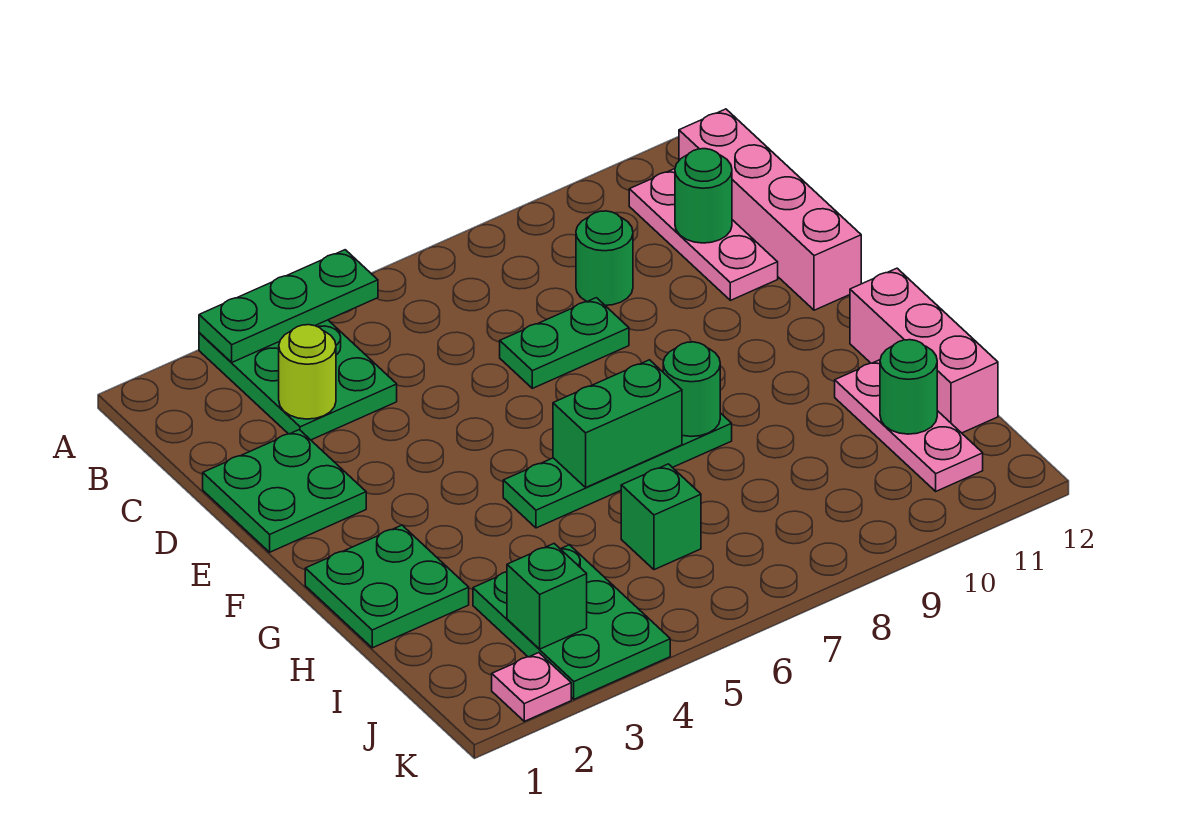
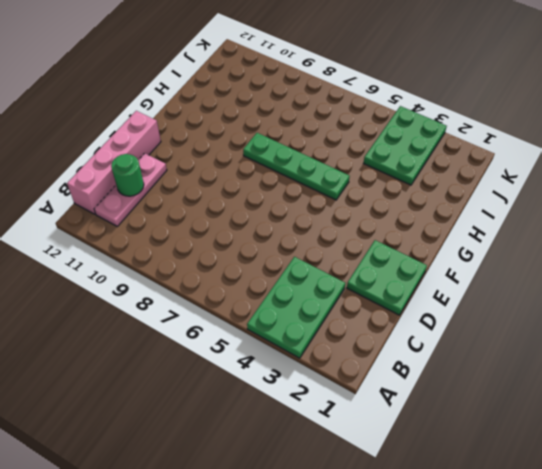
none -> green 1x1 round brick [576,211,633,305]
none -> green 1x2 plate [500,298,629,388]
none -> green 2x2 plate [305,525,469,648]

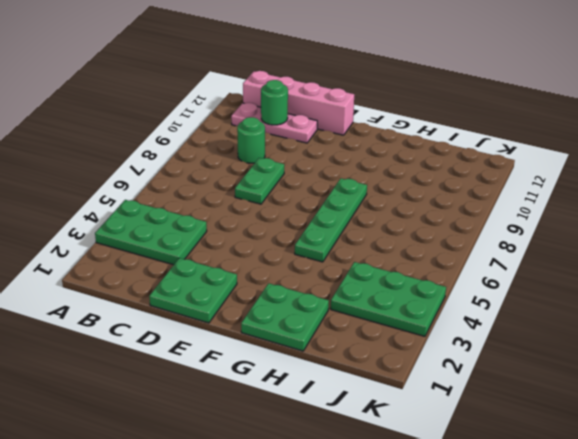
none -> pink 1x3 brick [850,268,998,433]
none -> pink 1x3 plate [835,360,983,491]
none -> green 1x1 brick [621,464,701,570]

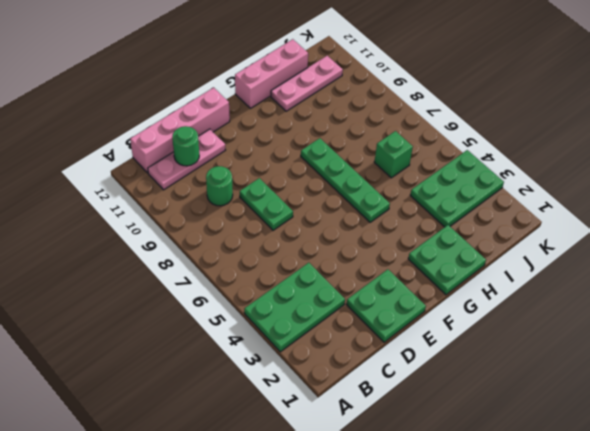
none -> pink 1x1 plate [492,653,571,721]
none -> green 1x3 plate [199,250,378,362]
none -> lime 1x1 round brick [279,325,336,419]

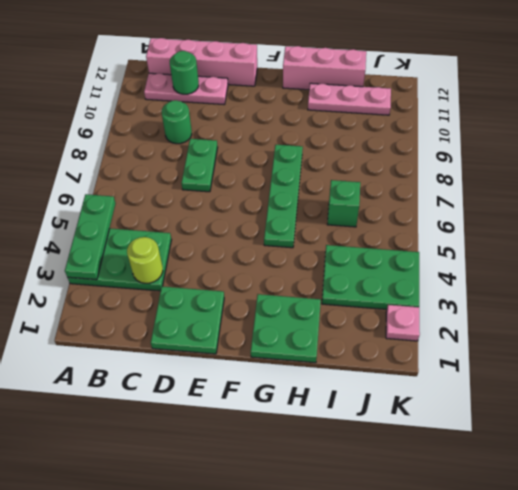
none -> green 1x2 brick [553,360,682,487]
none -> green 1x1 round brick [663,342,720,437]
none -> green 1x1 round brick [880,340,937,434]

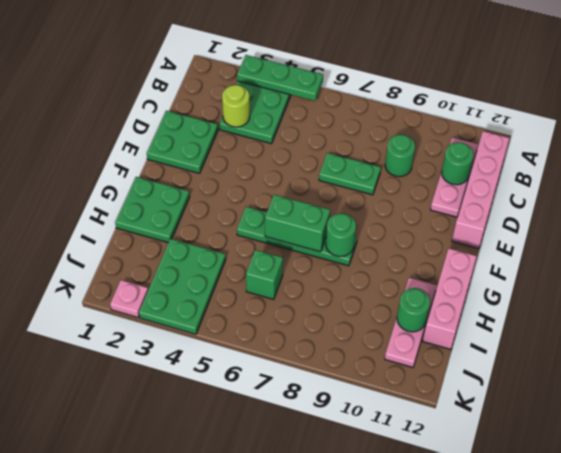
none -> green 1x1 brick [507,544,587,649]

